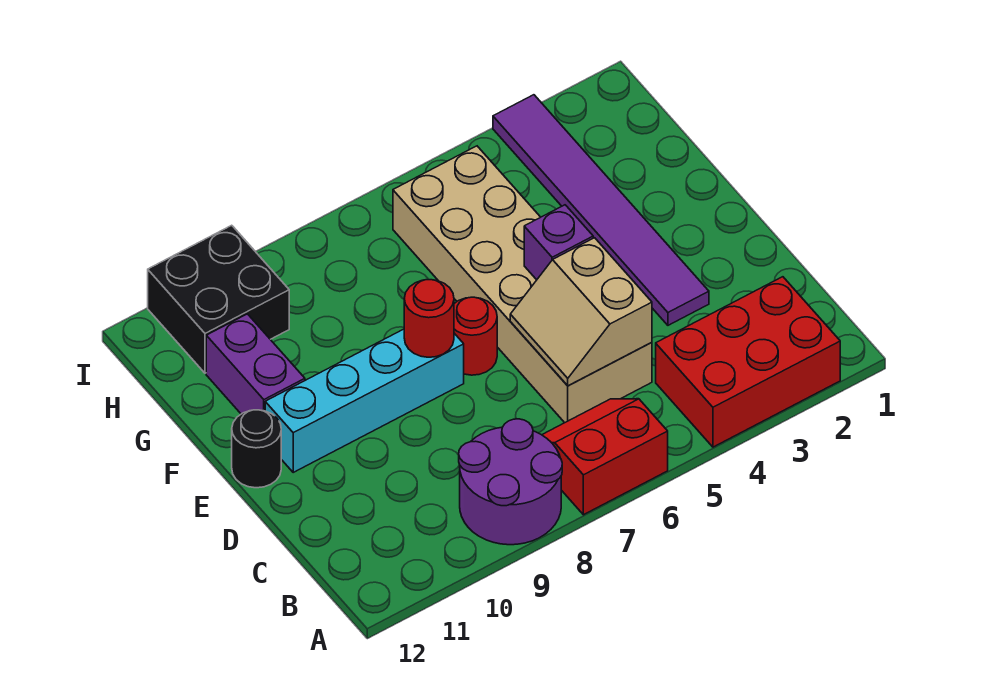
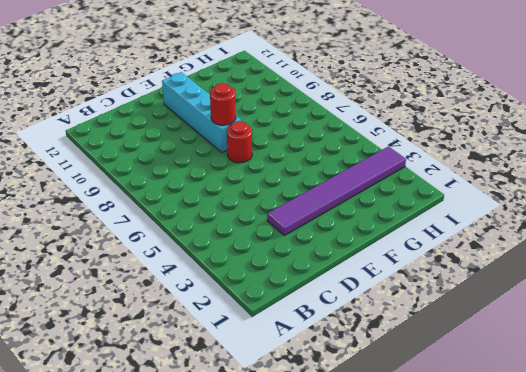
none -> red 2x3 brick [656,277,840,447]
none -> red 2x2 slope [542,399,668,515]
none -> purple 2x2 round brick [459,419,562,545]

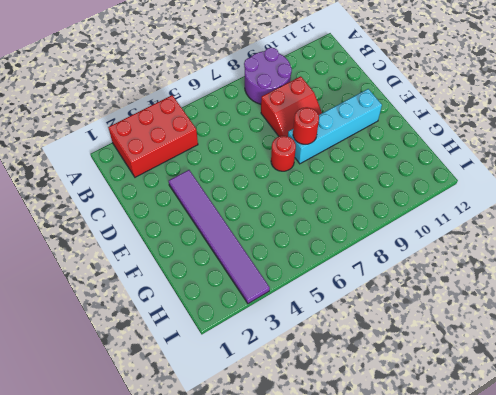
red 2x2 slope [261,76,322,136] -> red 2x2 slope moved to [542,399,668,515]
none -> tan 2x6 brick [393,146,652,423]
none -> black 1x1 round brick [232,410,281,488]
none -> purple 1x2 brick [206,314,305,414]

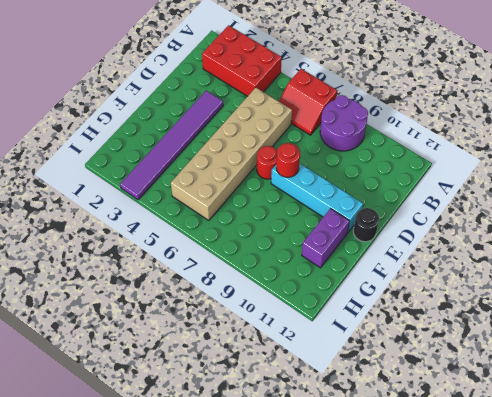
none -> black 2x2 brick [148,225,289,373]
none -> tan 2x2 slope [510,238,652,386]
none -> purple 1x1 brick [524,205,593,280]

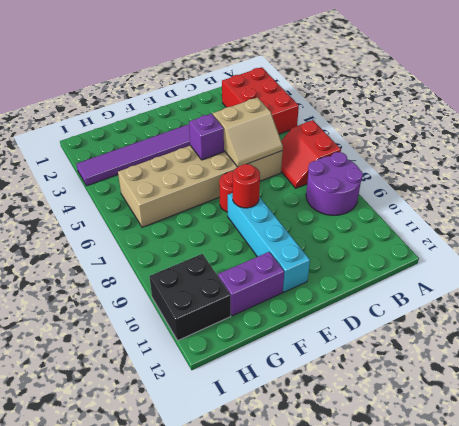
none -> black 1x1 round brick [232,410,281,488]

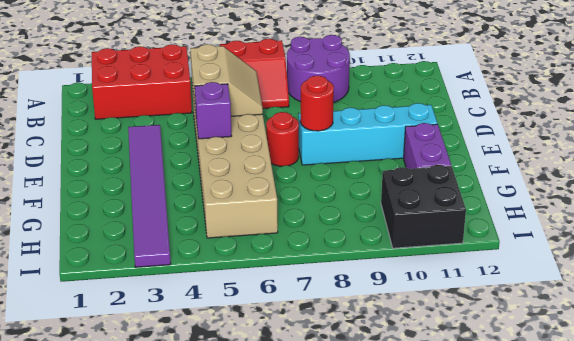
none -> black 1x1 round brick [232,410,281,488]

